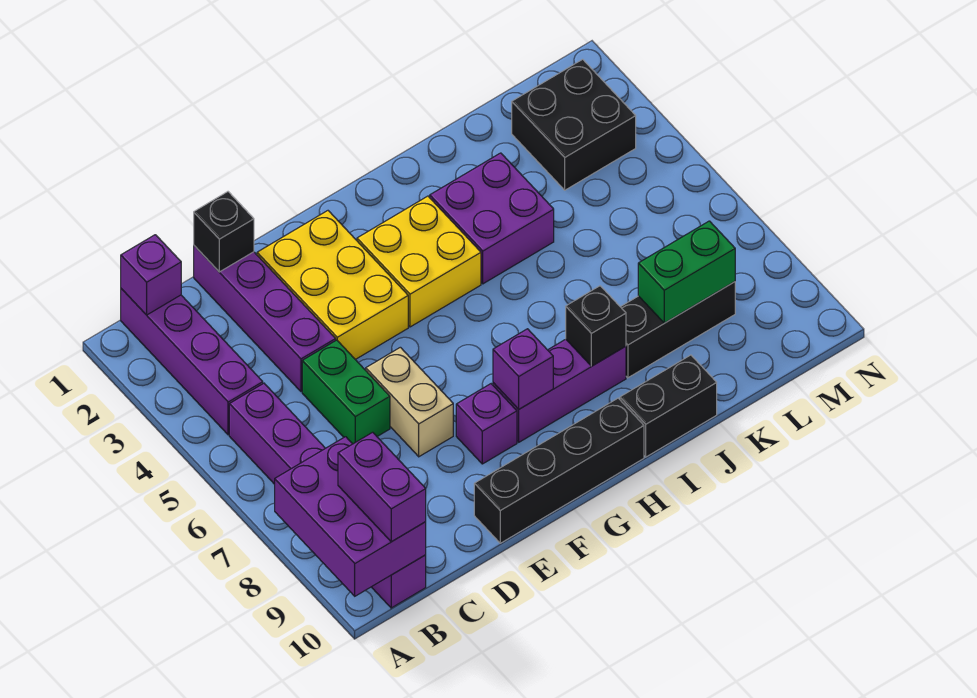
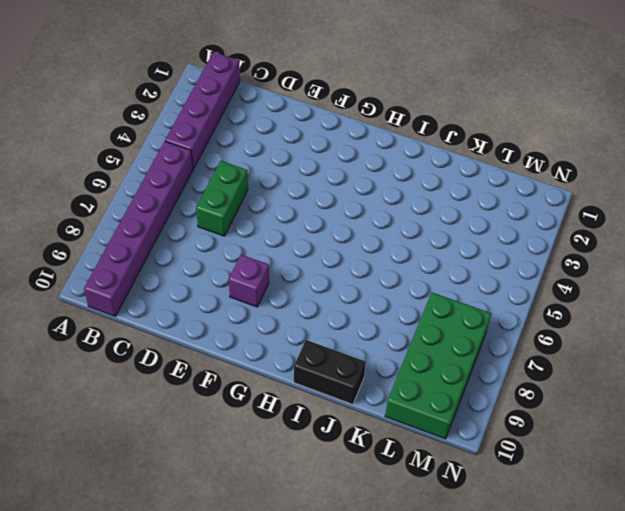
green 2x4 brick [385,293,491,439] -> black 1x3 brick [621,282,735,378]
none -> purple 1x4 brick [194,246,336,392]
none -> yellow 2x3 brick [257,211,408,360]
none -> tan 1x2 brick [366,347,453,457]

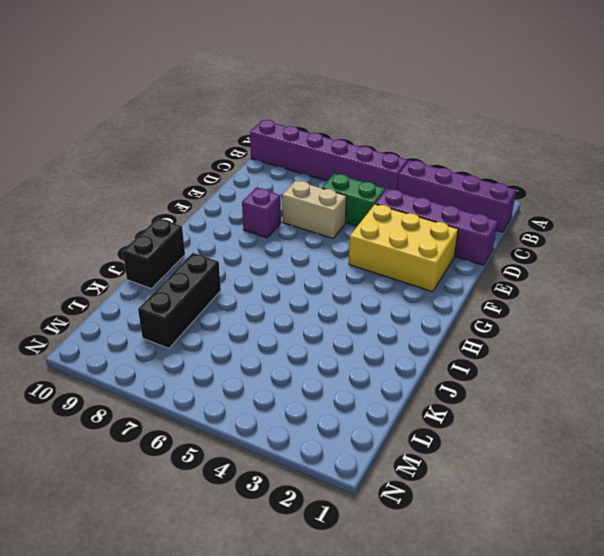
none -> black 1x4 brick [474,398,644,543]
none -> yellow 2x2 brick [357,196,481,327]
none -> purple 1x3 brick [493,339,626,442]

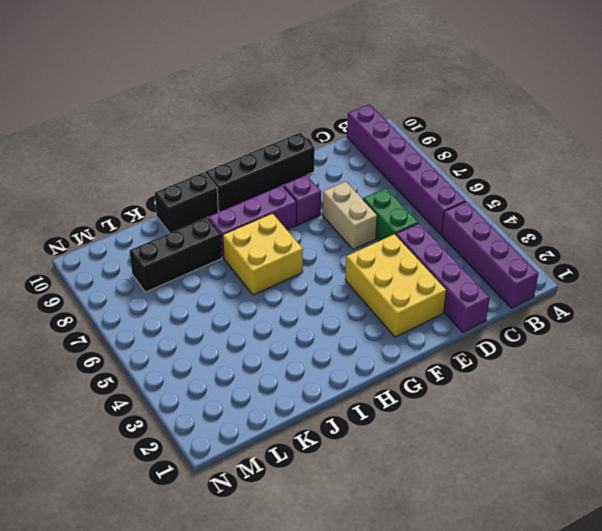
yellow 2x2 brick [223,213,303,295] -> yellow 2x2 brick moved to [357,196,481,327]
none -> purple 2x2 brick [430,153,554,284]
none -> black 2x2 brick [512,59,636,190]
none -> purple 2x3 brick [275,437,426,596]

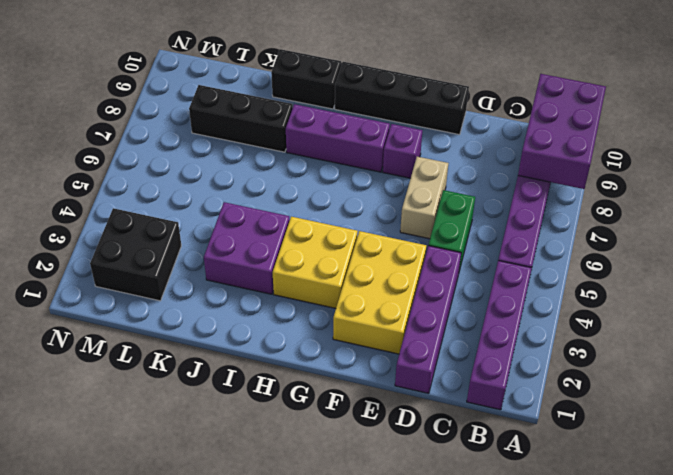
none -> purple 1x1 brick [121,235,181,315]
none -> black 1x1 brick [194,192,254,272]
none -> purple 1x1 brick [493,329,553,409]

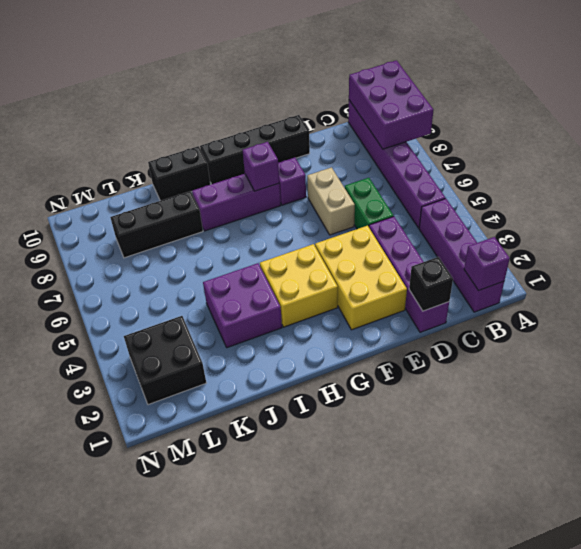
none -> black 1x1 brick [566,286,626,366]
none -> green 1x2 brick [638,221,735,323]
none -> purple 1x2 brick [338,432,426,542]

